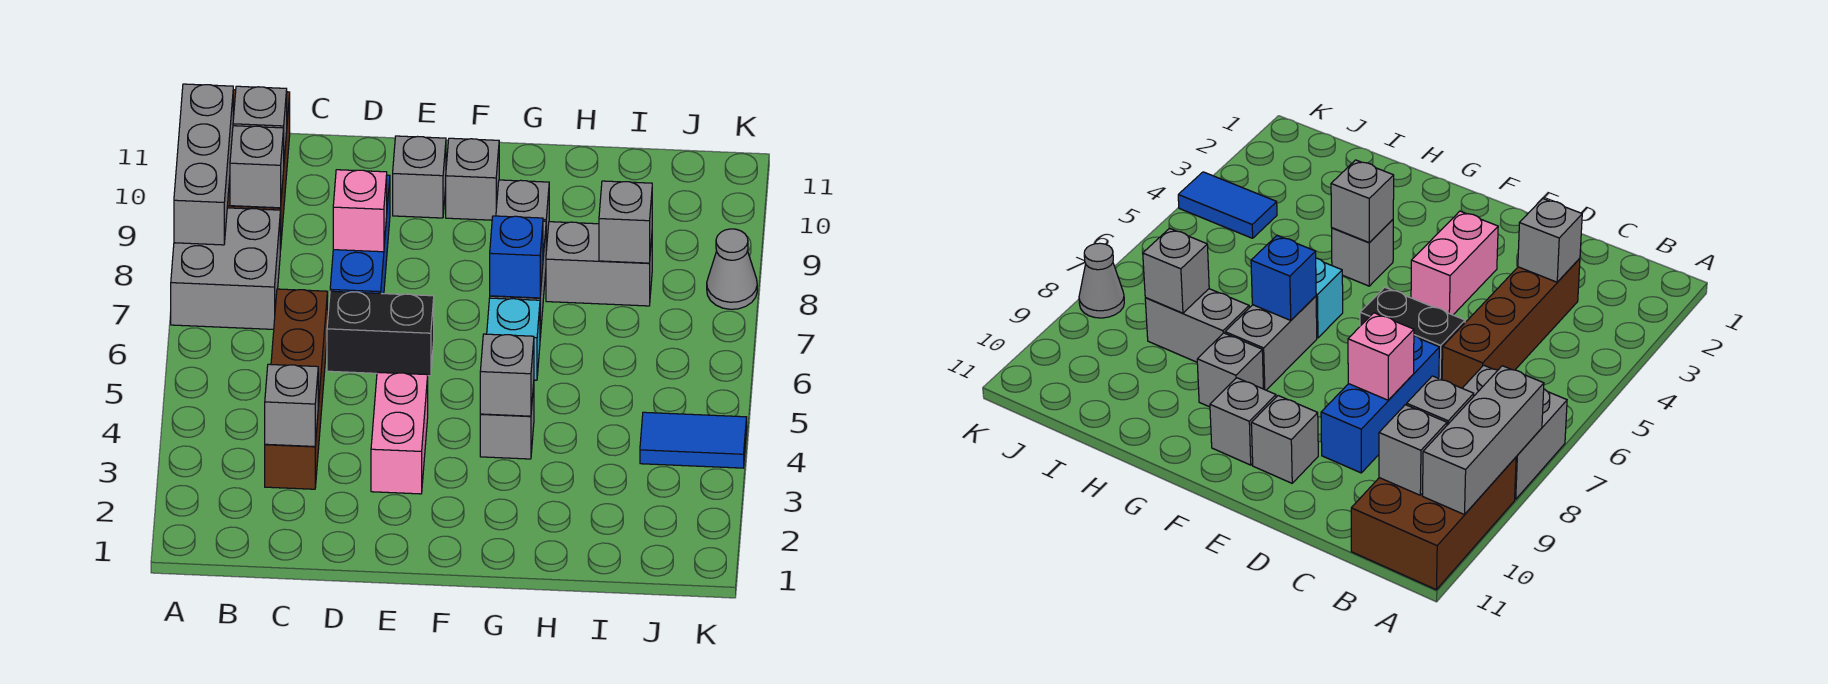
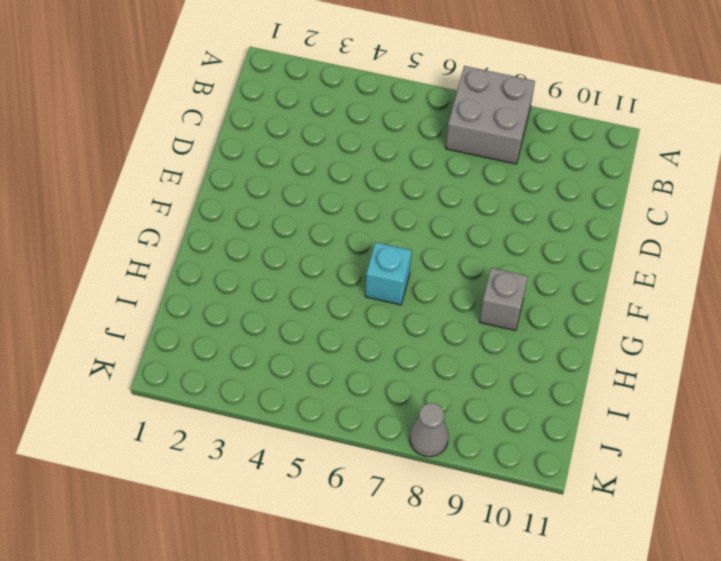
none -> brown 2x3 brick [1351,457,1516,590]
none -> brown 1x4 brick [265,289,328,489]
none -> black 1x2 brick [327,291,434,376]

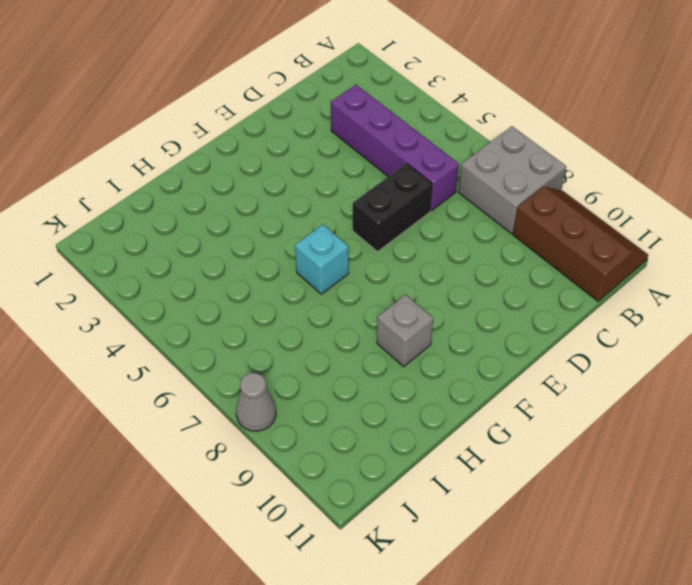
brown 2x3 slope [513,187,648,301] -> brown 2x3 brick [1351,457,1516,590]
purple 1x4 brick [331,85,459,211] -> brown 1x4 brick [265,289,328,489]
none -> blue 1x3 brick [330,175,390,294]
none -> pink 1x2 brick [371,372,428,494]
none -> grey 1x1 brick [393,136,446,218]

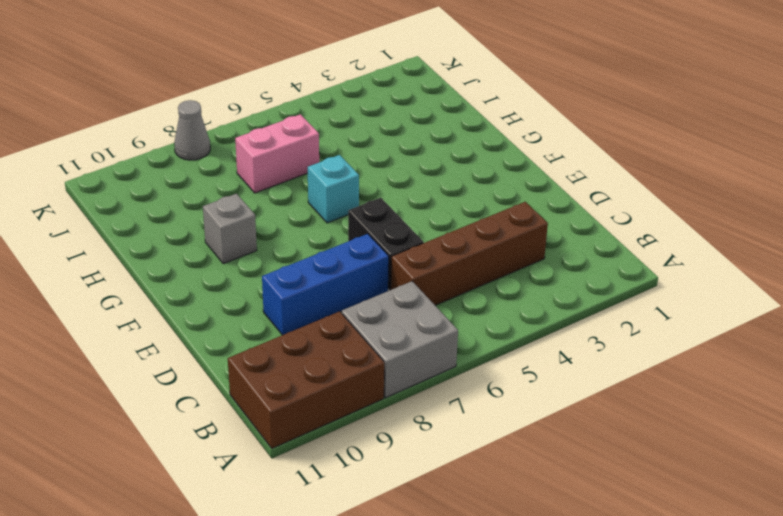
pink 1x2 brick [235,114,319,193] -> pink 1x2 brick moved to [371,372,428,494]
none -> grey 1x1 brick [393,136,446,218]
none -> grey 1x1 brick [446,138,499,220]
none -> grey 1x1 brick [480,384,534,459]

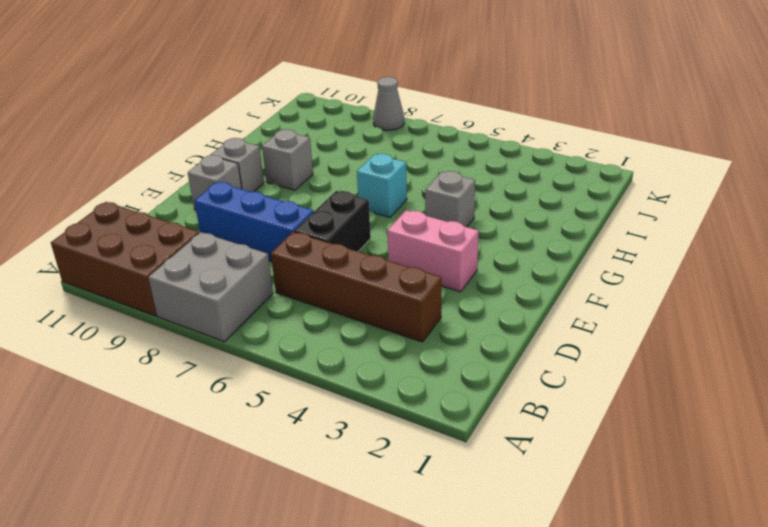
none -> grey 1x2 brick [1225,296,1317,390]
none -> grey 1x2 brick [546,222,652,306]
none -> blue 1x2 tile [640,412,747,468]

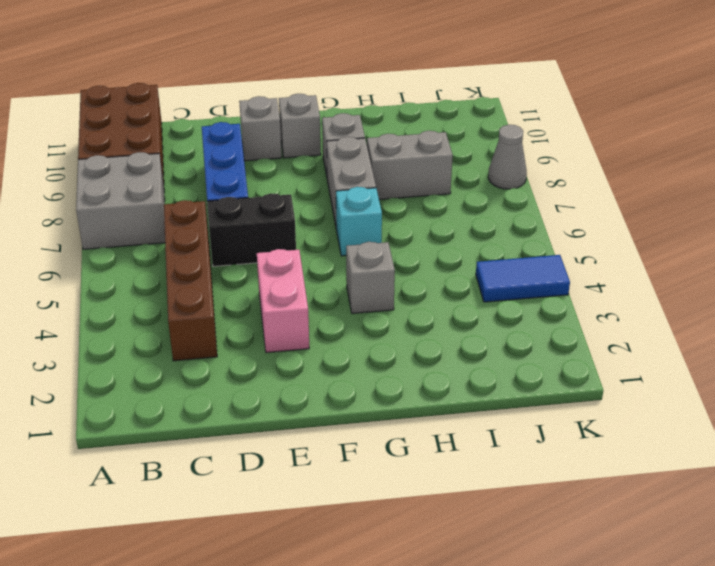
none -> grey 1x3 brick [174,84,233,245]
none -> grey 1x1 brick [230,126,284,208]
none -> grey 1x1 brick [233,86,287,158]

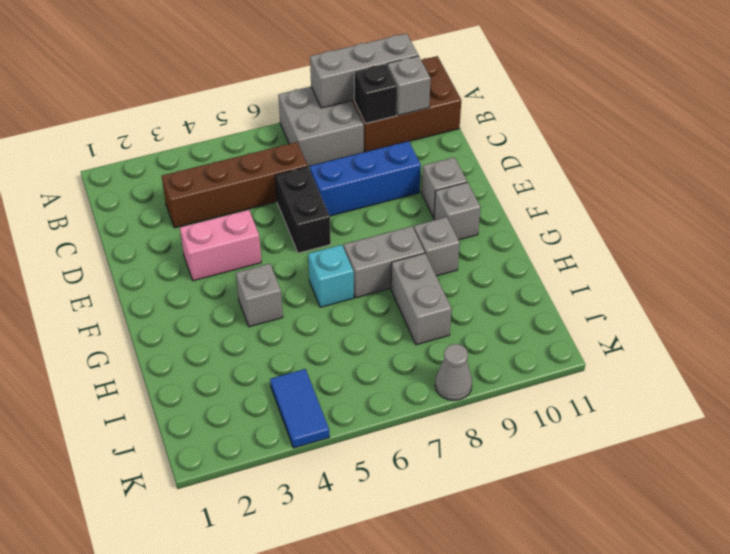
black 1x1 brick [354,64,397,123] -> grey 1x1 brick [230,126,284,208]
none -> grey 1x1 brick [265,364,318,446]
none -> pink 1x1 brick [333,170,387,252]
none -> grey 1x1 brick [480,334,534,416]

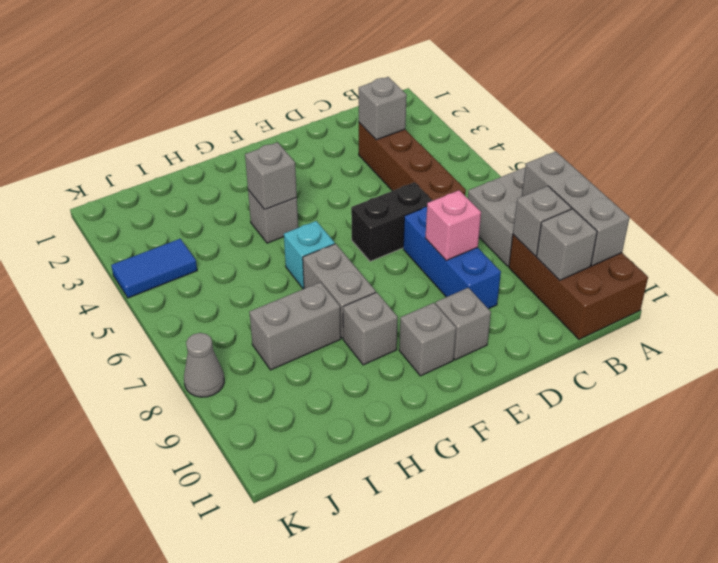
none -> pink 1x2 brick [371,372,428,494]
none -> blue 1x1 brick [490,216,543,298]
none -> grey 1x1 brick [599,181,652,263]

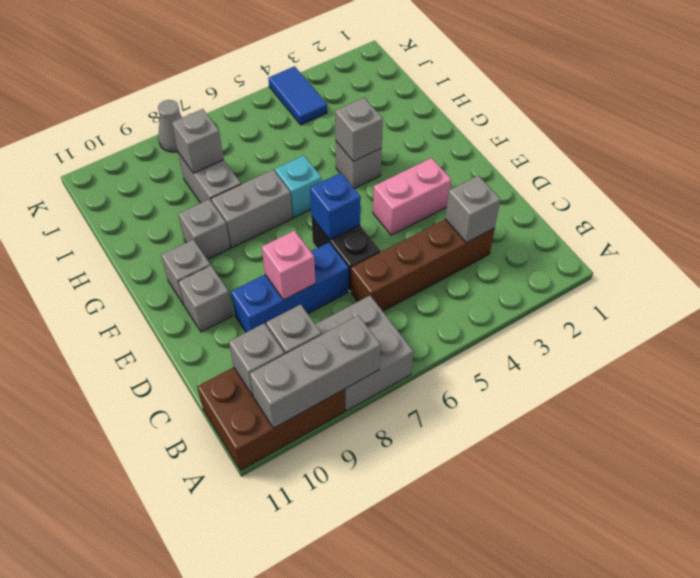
blue 1x1 brick [310,173,361,240] -> blue 1x1 brick moved to [490,216,543,298]

